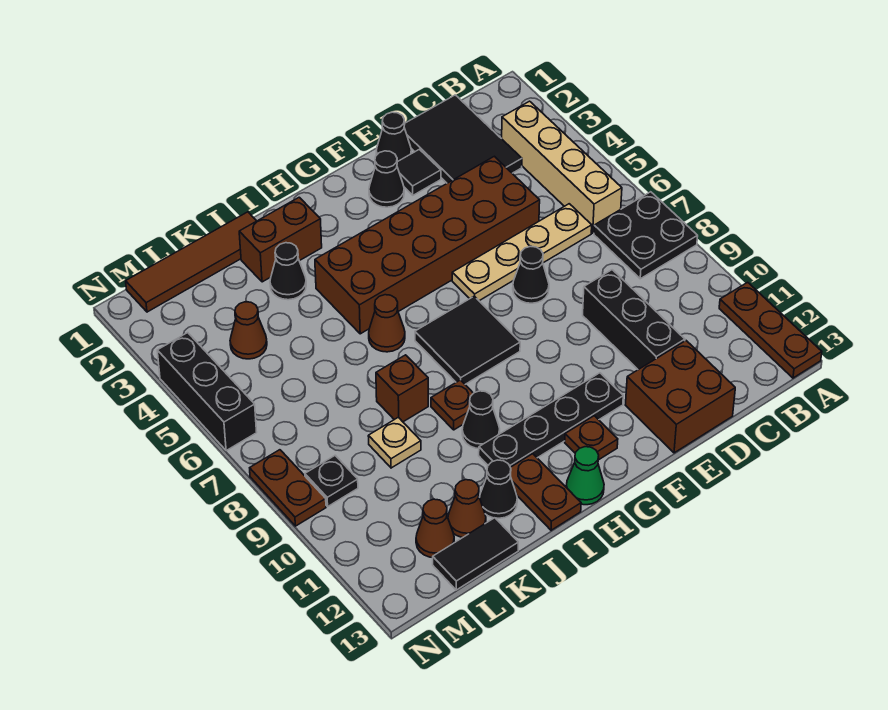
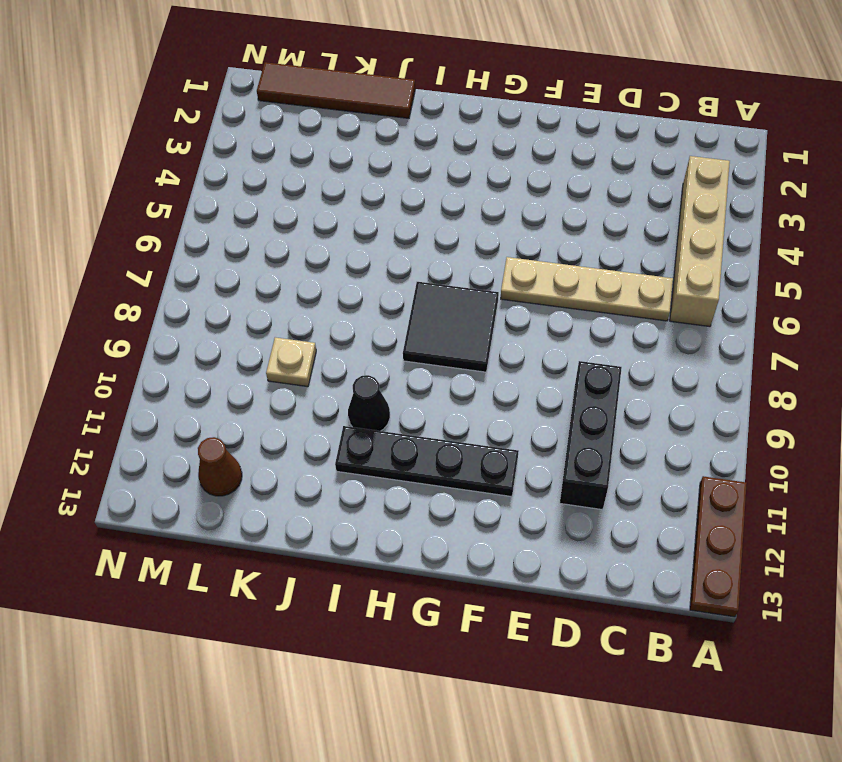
none -> black 2x2 plate [594,192,698,279]
none -> black 2x3 tile [404,95,522,183]
none -> brown 2x6 brick [315,156,540,334]
none -> brown 2x2 brick [626,341,735,453]

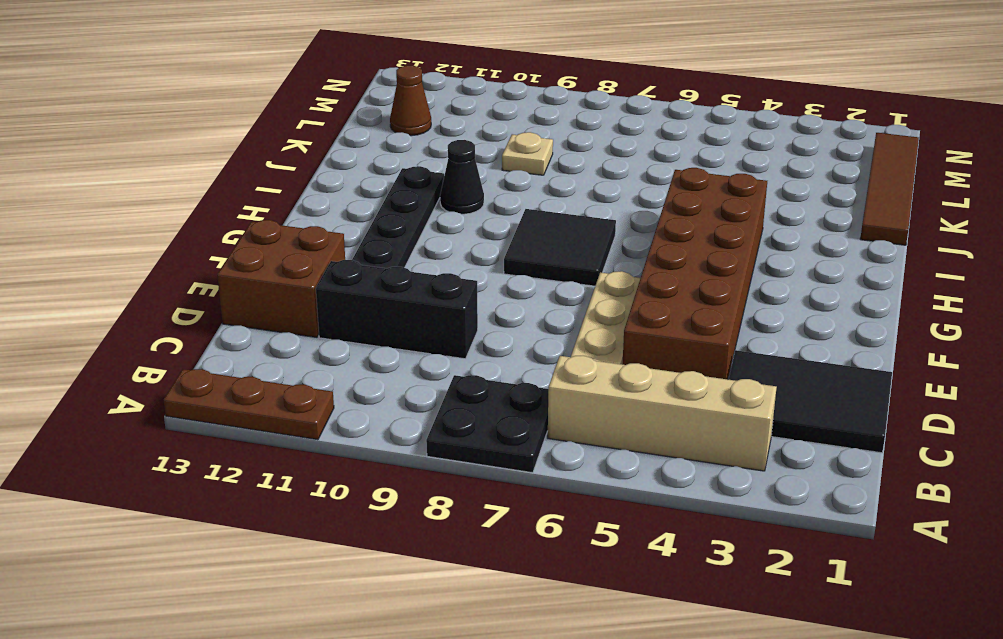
none -> black 1x1 cone [376,112,411,162]
none -> black 1x1 tile [397,149,441,195]
none -> black 1x1 cone [513,246,549,303]
none -> black 1x1 cone [369,151,404,207]

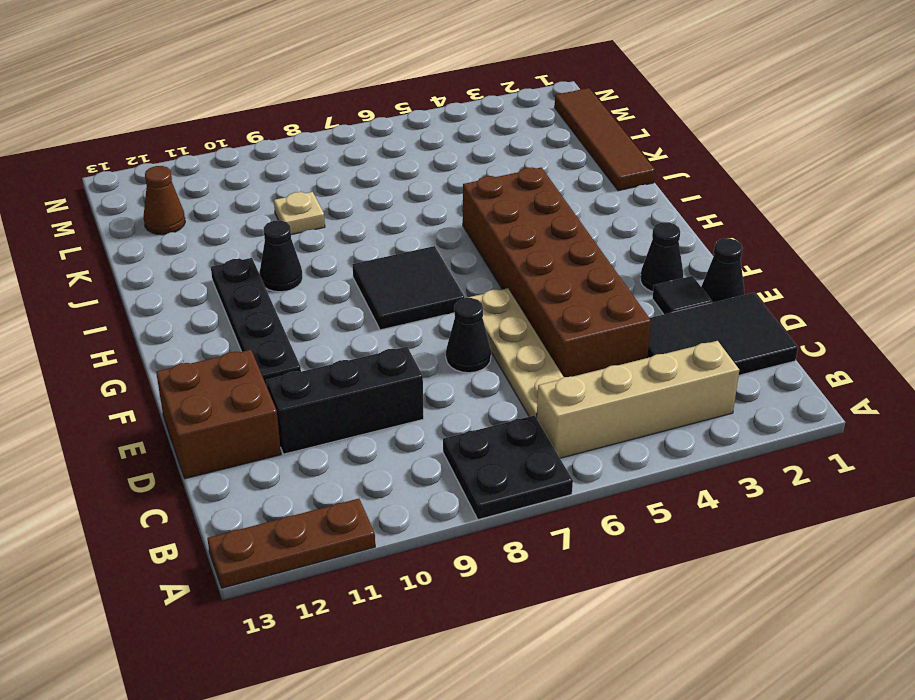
none -> brown 1x1 plate [565,416,618,460]
none -> green 1x1 cone [566,447,604,505]
none -> brown 1x2 brick [239,197,322,282]
none -> brown 1x1 cone [369,295,405,352]

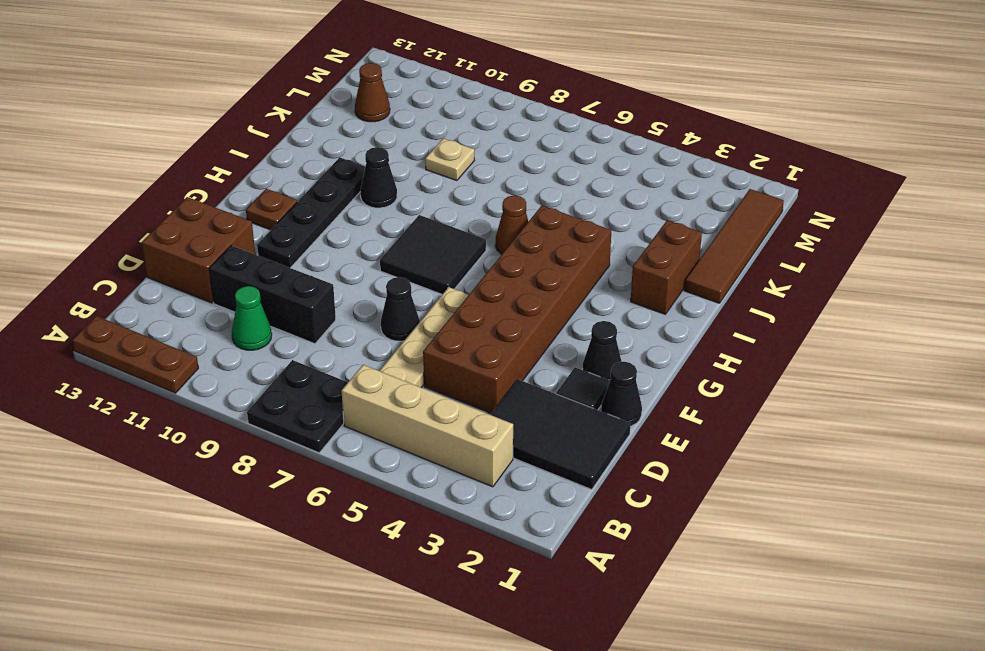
green 1x1 cone [232,286,272,350] -> green 1x1 cone moved to [566,447,604,505]
none -> brown 1x1 plate [431,380,473,430]
none -> brown 1x2 plate [510,454,581,530]
none -> black 1x1 cone [270,243,306,300]
none -> brown 1x1 brick [376,355,428,422]

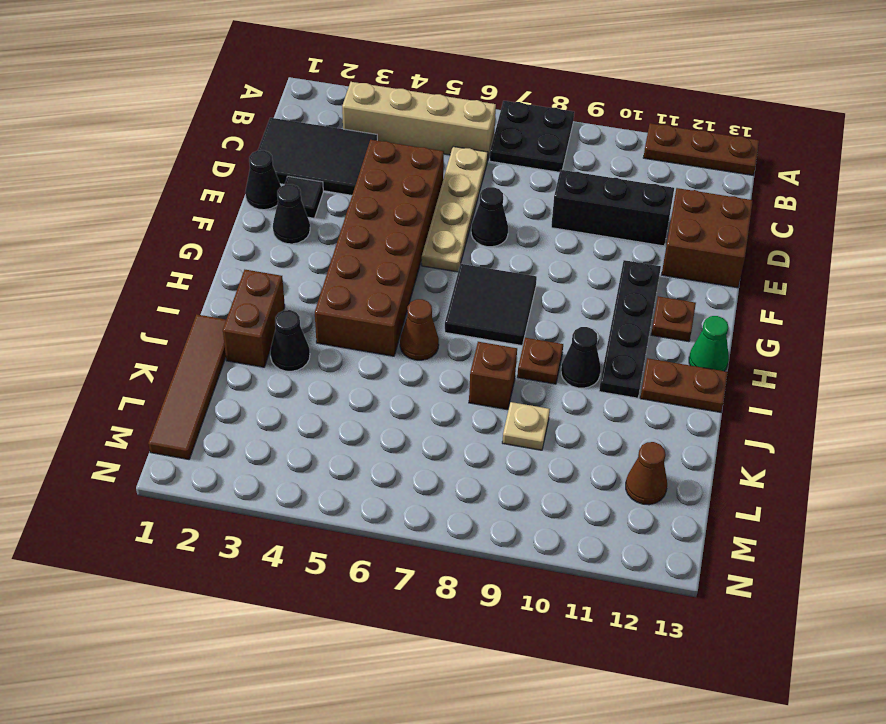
none -> black 1x1 cone [480,460,517,518]
none -> brown 1x1 cone [448,480,486,538]
none -> black 1x2 tile [433,518,518,590]
none -> brown 1x1 cone [230,302,267,359]

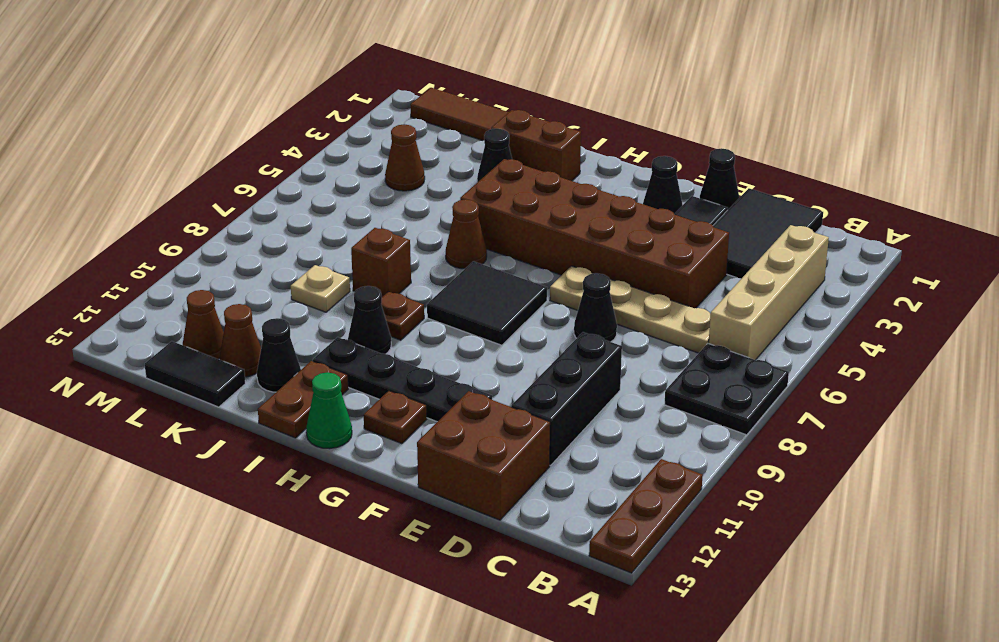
none -> black 1x1 plate [305,455,358,506]
none -> black 1x3 brick [157,333,257,451]
none -> brown 1x2 plate [250,450,326,526]

